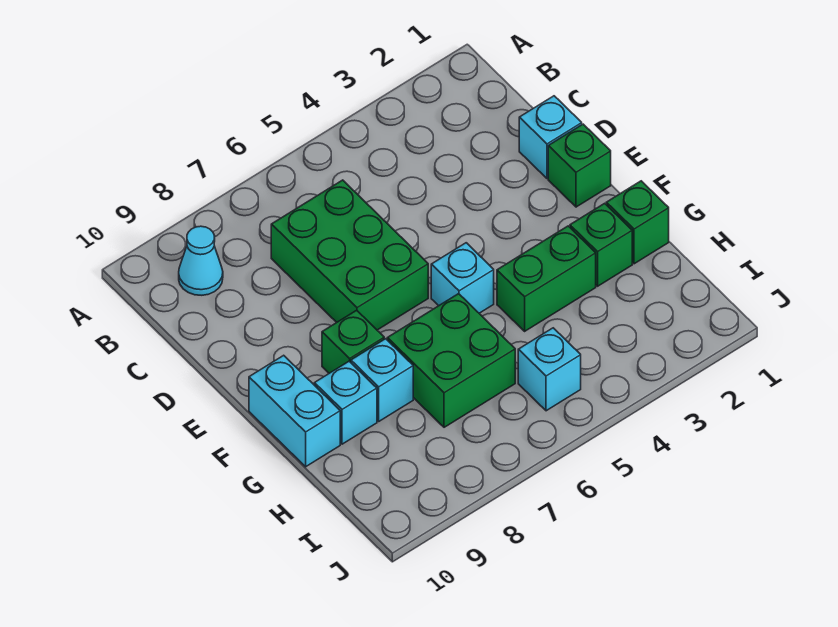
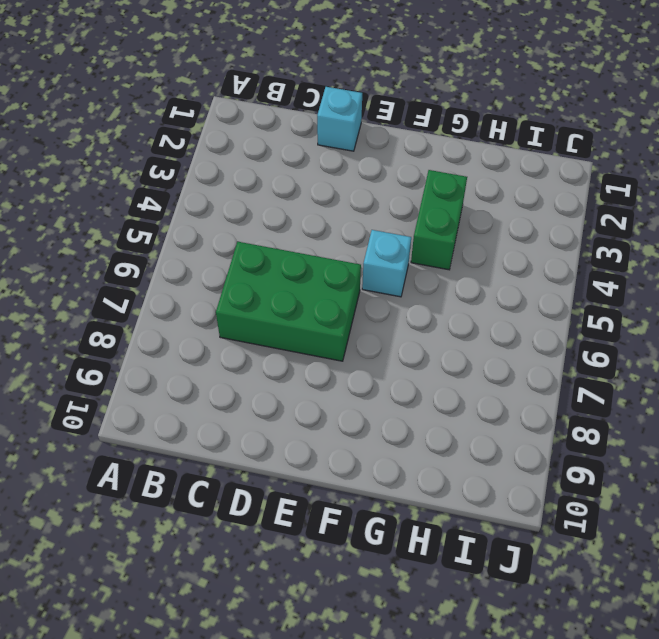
none -> cyan 1x1 cone [179,226,223,295]
none -> green 1x1 brick [548,124,611,207]
none -> green 1x1 brick [322,310,384,373]

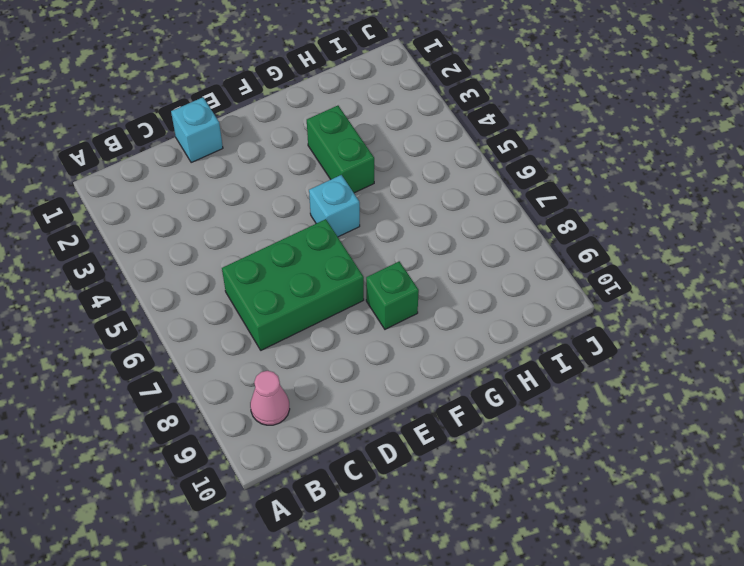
pink 1x1 cone [250,371,290,425] -> cyan 1x1 cone [179,226,223,295]
none -> green 1x1 brick [548,124,611,207]
none -> cyan 1x2 brick [249,355,340,467]
none -> green 1x1 brick [606,181,669,264]

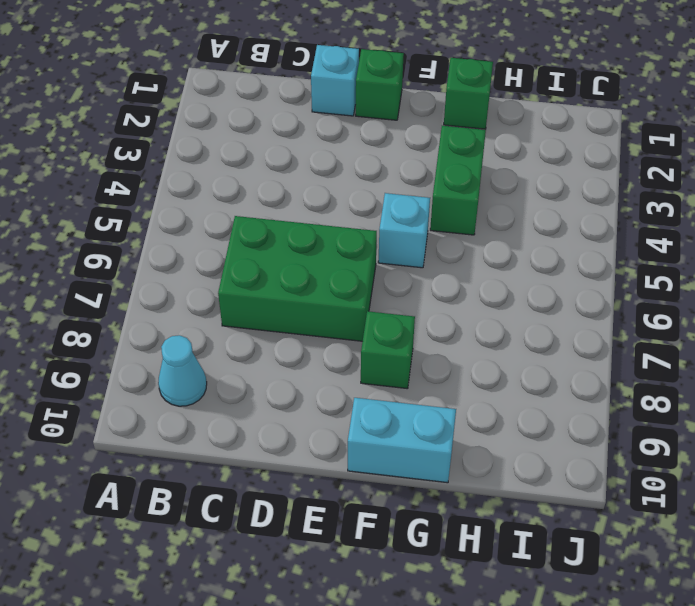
none -> green 1x1 brick [570,203,632,286]
none -> green 2x2 brick [387,294,515,427]
none -> cyan 1x1 brick [351,339,413,421]

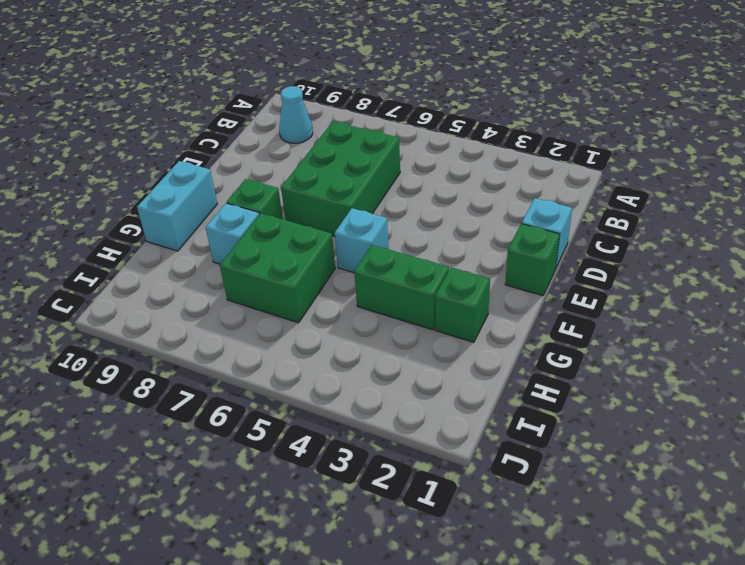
none -> green 1x1 brick [606,181,669,264]
none -> cyan 1x1 brick [314,361,377,444]
none -> cyan 1x1 brick [518,328,581,411]

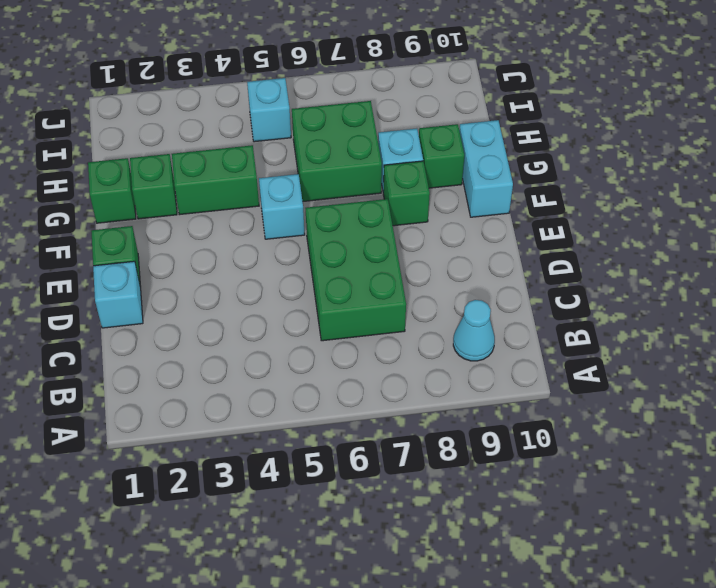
green 1x1 brick [419,124,464,188] -> cyan 1x1 brick [314,361,377,444]

